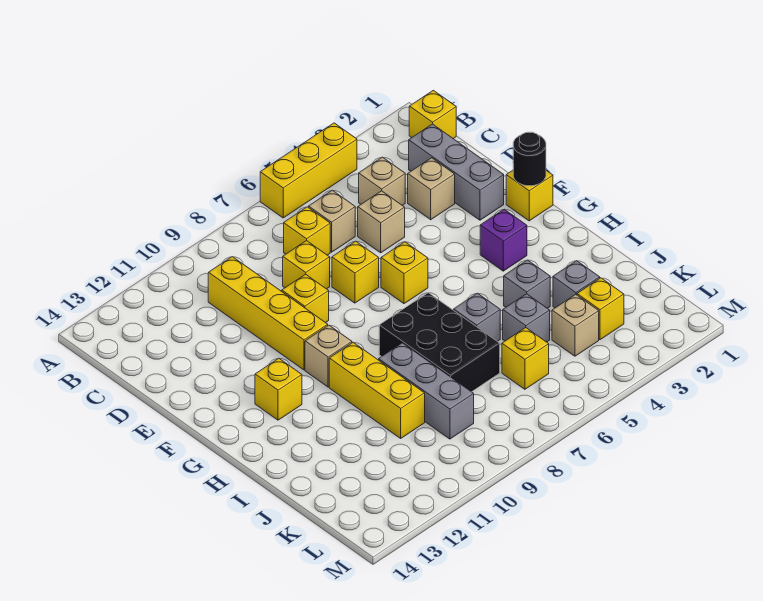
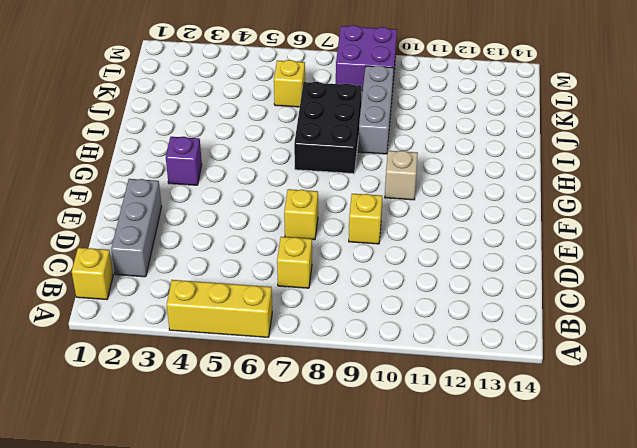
purple 2x2 brick [336,25,397,91] -> none
none -> tan 1x1 brick [359,157,405,205]
none -> tan 1x1 brick [308,190,355,252]
none -> yellow 1x4 brick [208,257,328,370]

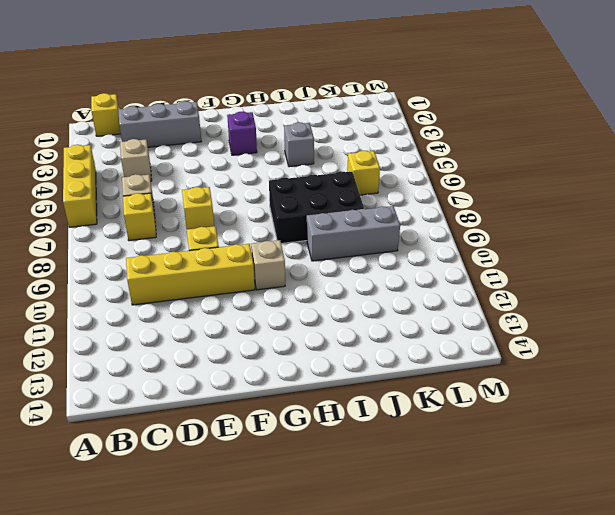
none -> tan 1x1 brick [408,158,455,220]
none -> tan 1x1 brick [358,191,405,253]
none -> yellow 1x1 brick [283,241,330,289]

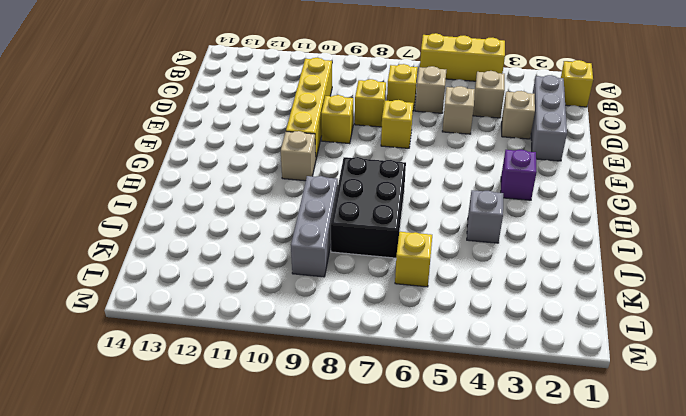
none -> yellow 1x1 brick [506,170,553,221]
none -> yellow 1x1 brick [381,242,428,304]
none -> yellow 1x1 brick [255,358,302,420]

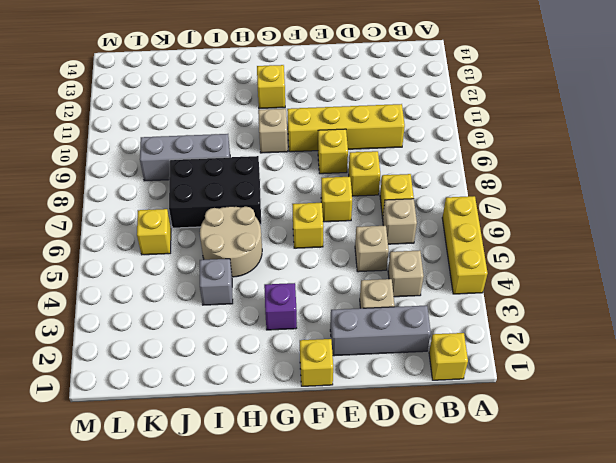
tan 2x2 round brick [200,206,262,277] -> grey 1x1 brick [454,293,500,341]
none -> yellow 1x3 brick [329,342,425,438]
none -> grey 1x1 brick [553,261,600,308]
none -> grey 1x1 brick [503,294,550,342]

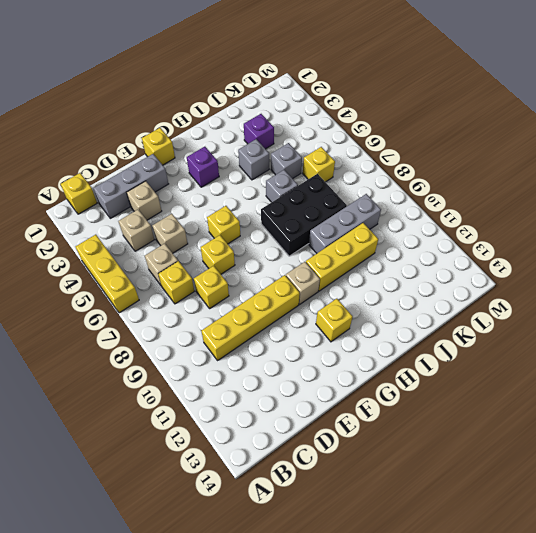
purple 1x1 brick [244,114,274,149] -> grey 1x1 brick [553,261,600,308]
none -> yellow 1x1 brick [282,274,329,323]
none -> yellow 1x1 brick [577,278,624,340]
none -> tan 1x1 brick [552,294,599,356]

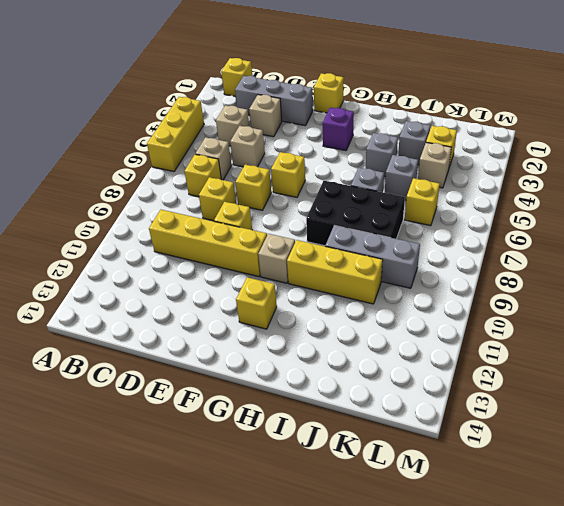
none -> black 1x1 round brick [513,132,546,186]

